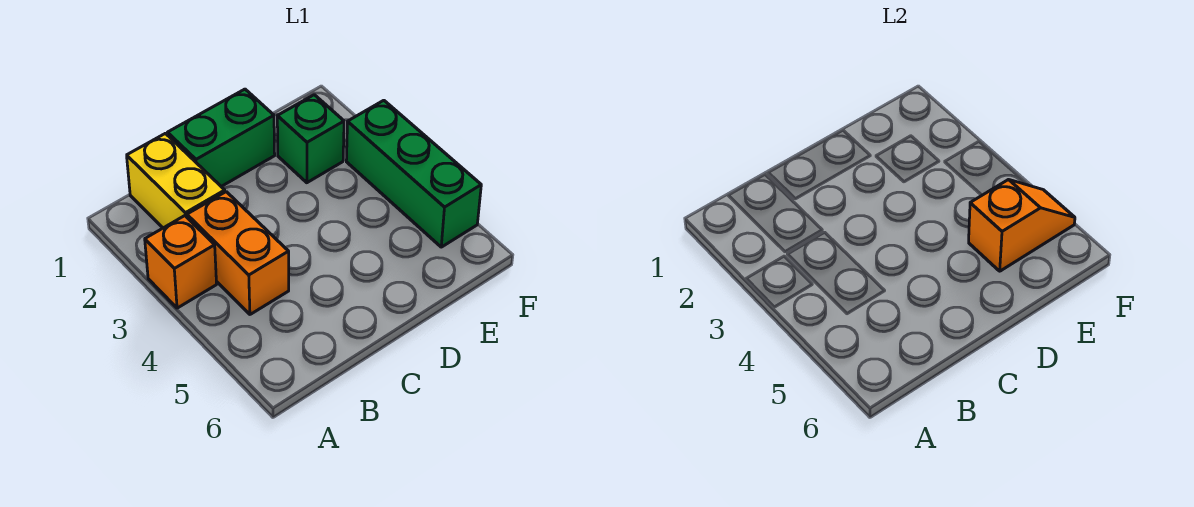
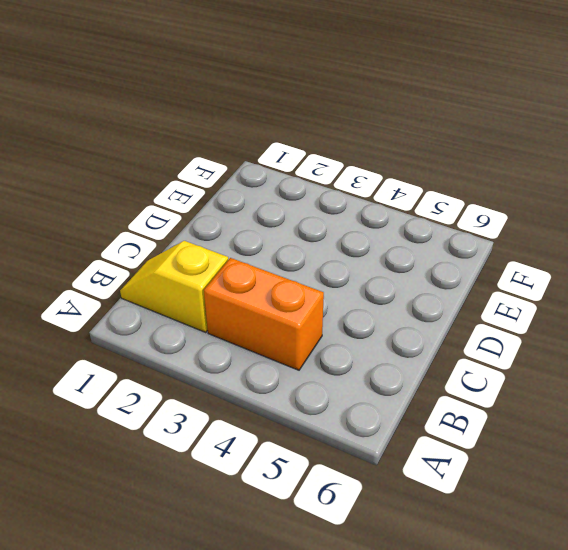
yellow 1x2 slope [120,241,228,333] -> yellow 1x2 brick [127,133,225,228]
none -> orange 1x1 brick [145,216,217,308]
none -> green 1x2 brick [168,89,275,186]

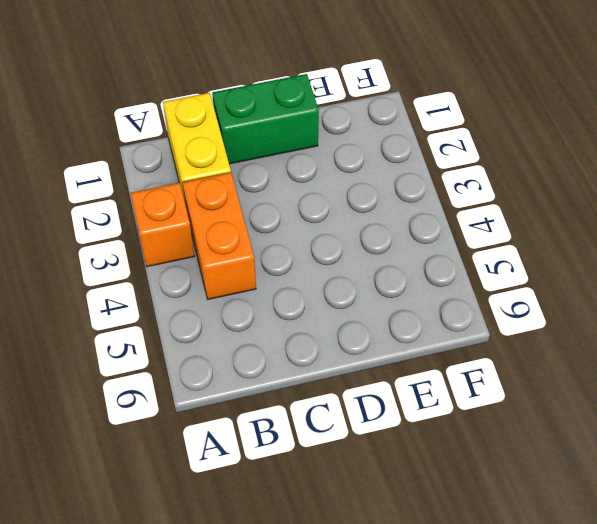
none -> green 1x1 brick [277,95,344,183]
none -> green 1x3 brick [346,100,481,247]

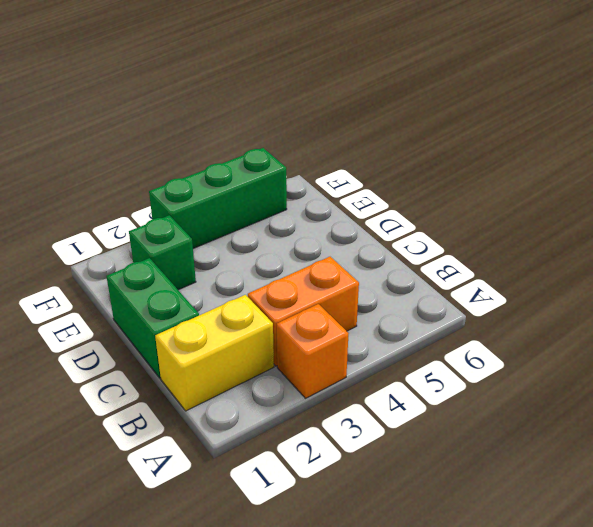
none -> orange 1x2 slope [969,180,1075,271]

